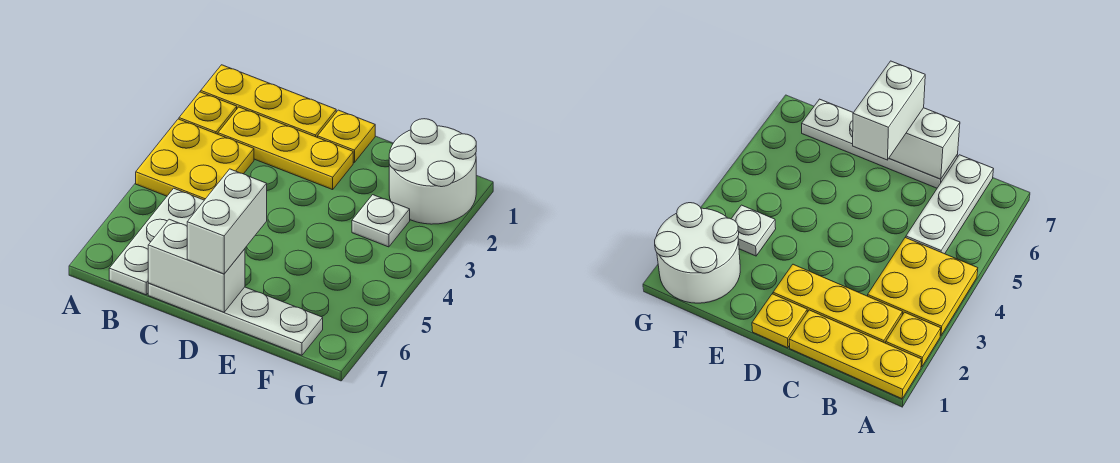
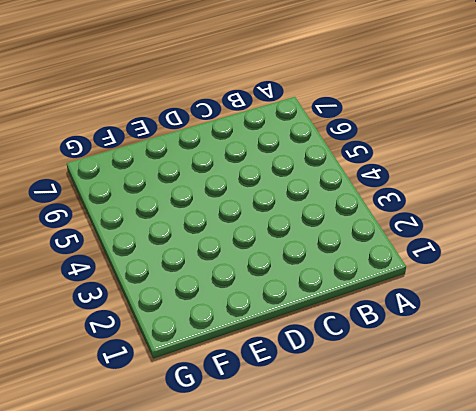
none -> yellow 1x3 plate [201,65,336,137]
none -> yellow 1x1 plate [179,92,237,134]

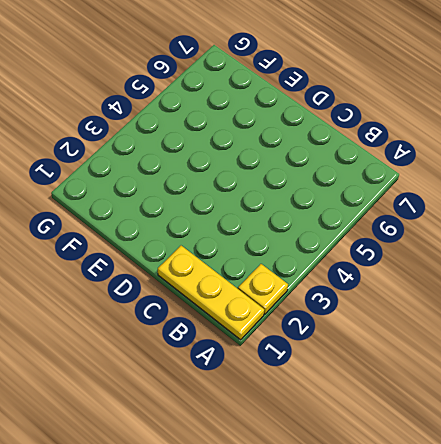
none -> yellow 2x2 plate [136,119,254,200]
none -> yellow 1x3 plate [218,107,353,190]

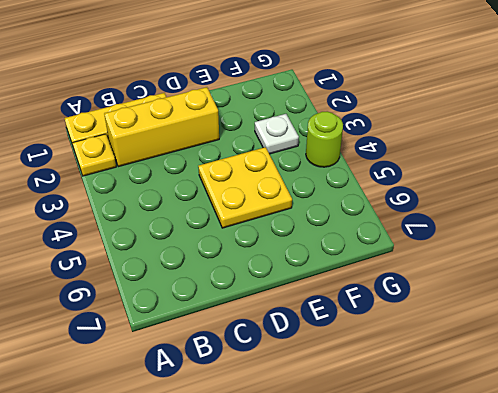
yellow 1x3 brick [104,87,219,167] -> yellow 1x3 plate [218,107,353,190]
yellow 2x2 plate [198,147,292,228] -> yellow 2x2 plate moved to [136,119,254,200]
lime 1x1 round brick [306,111,343,167] -> none
none -> white 1x3 plate [109,188,204,295]
none -> white 1x4 plate [148,283,323,355]

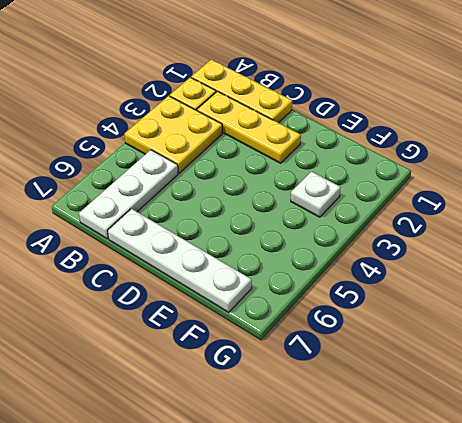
none -> yellow 1x1 plate [318,110,375,163]
none -> white 2x2 round brick [389,119,476,224]

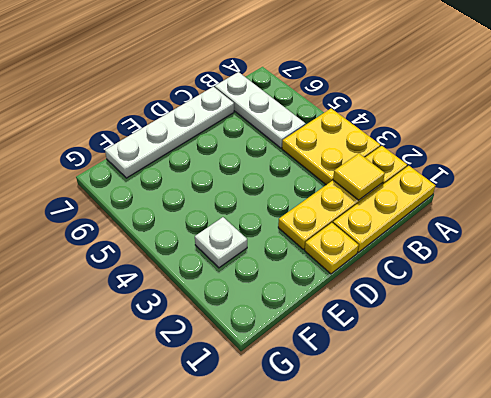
yellow 1x1 tile [333,153,385,200] -> none
none -> white 2x2 round brick [389,119,476,224]
none -> white 1x2 brick [148,219,245,312]

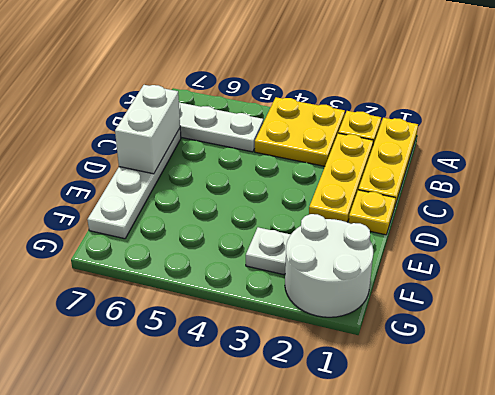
none -> white 1x2 brick [187,169,267,274]

